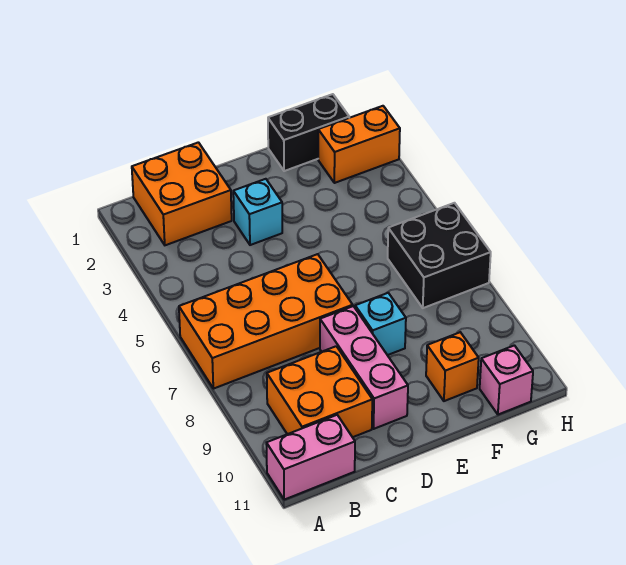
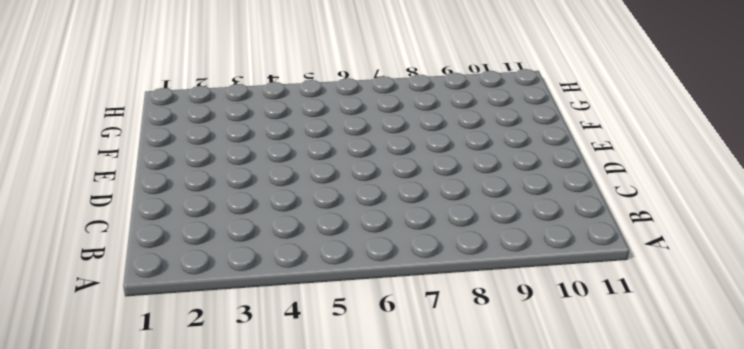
none -> orange 2x4 brick [179,254,353,389]
none -> pink 1x2 brick [266,415,355,500]
none -> orange 2x2 brick [132,142,232,245]

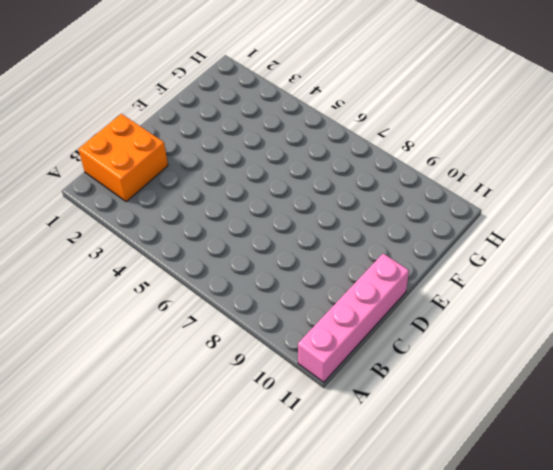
pink 1x4 brick [298,254,409,382] -> pink 1x2 brick [266,415,355,500]
none -> orange 2x4 brick [179,254,353,389]
none -> orange 2x2 brick [267,346,372,437]
none -> cyan 1x1 brick [233,179,282,245]

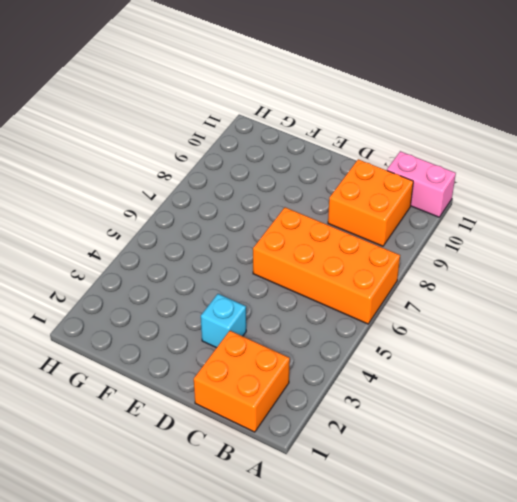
none -> pink 1x3 brick [320,306,408,429]
none -> cyan 1x1 brick [355,293,406,355]
none -> black 1x2 brick [268,94,349,171]

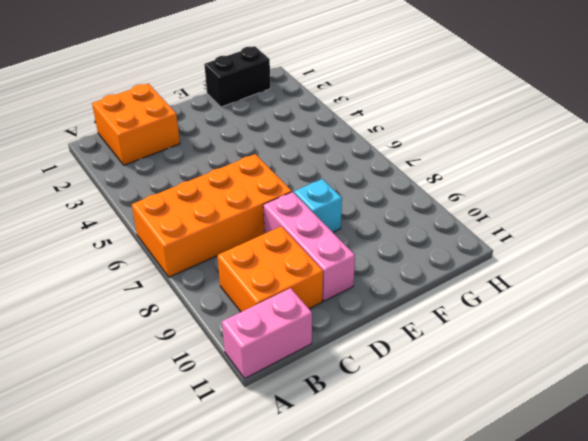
none -> cyan 1x1 brick [233,179,282,245]
none -> orange 1x1 brick [426,332,479,401]
none -> orange 1x2 brick [318,106,400,183]

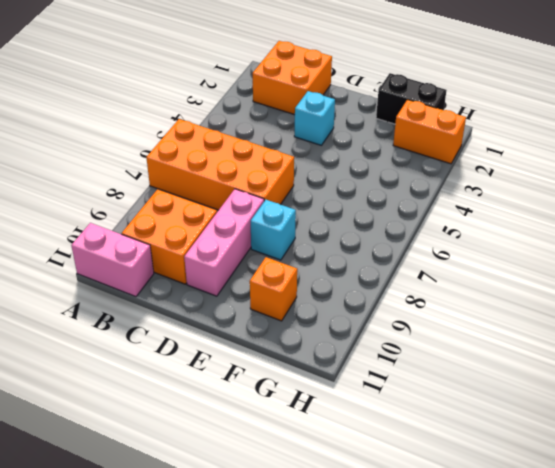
none -> black 2x2 brick [388,203,491,308]
none -> pink 1x1 brick [480,345,533,415]

